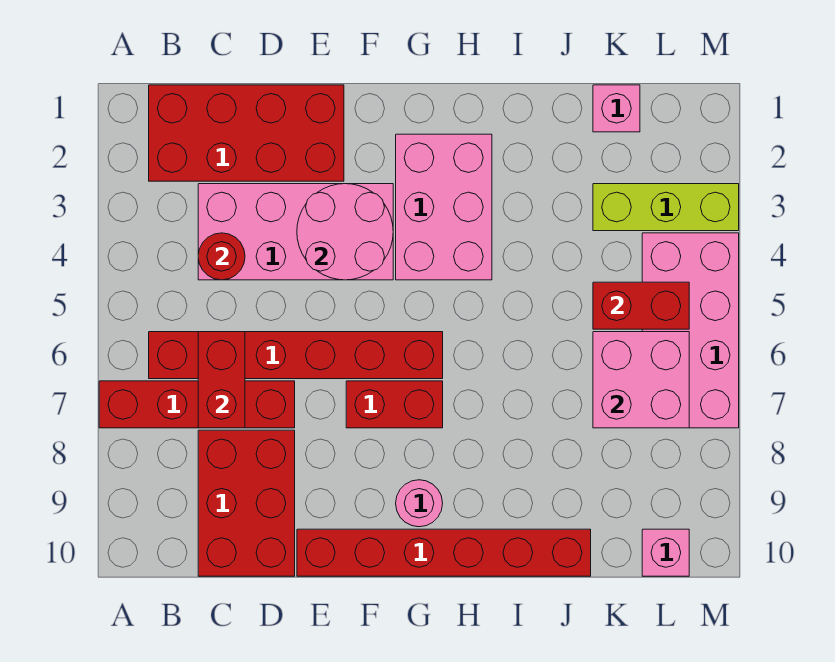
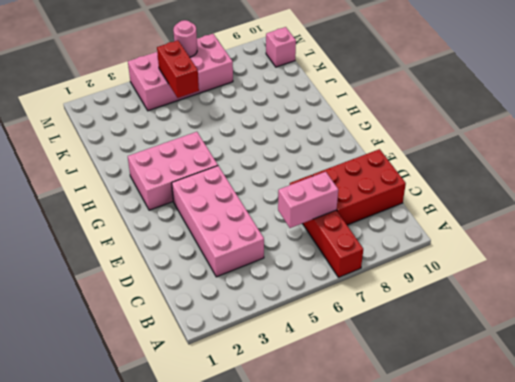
pink 1x2 brick [278,172,338,228] -> red 1x2 brick [198,332,245,428]
pink 1x1 round brick [173,20,197,57] -> pink 1x1 round brick moved to [396,480,443,527]
none -> red 2x4 brick [149,85,344,181]
none -> red 1x6 brick [149,332,443,379]
none -> red 1x6 brick [297,529,591,576]

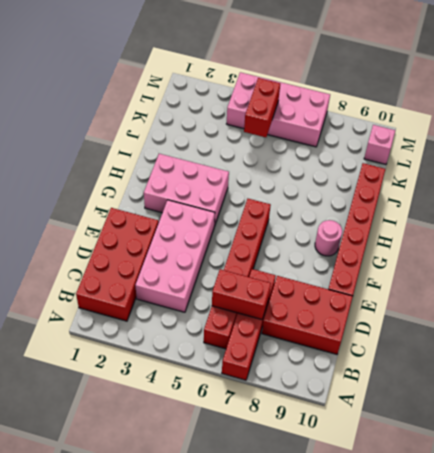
none -> red 1x2 brick [346,381,443,428]
none -> pink 1x1 brick [593,85,640,132]
none -> lime 1x3 brick [593,184,739,231]

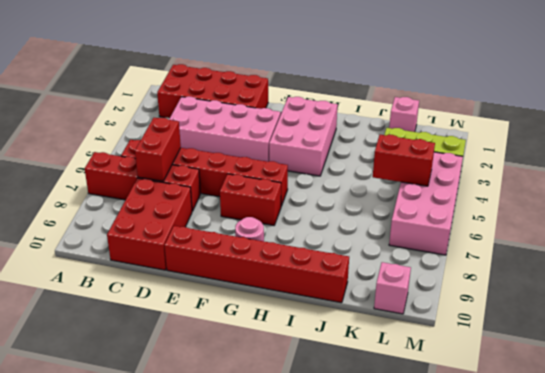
none -> red 1x1 round brick [198,233,245,280]
none -> pink 2x2 round brick [297,184,393,280]
none -> pink 2x2 brick [593,332,689,428]

